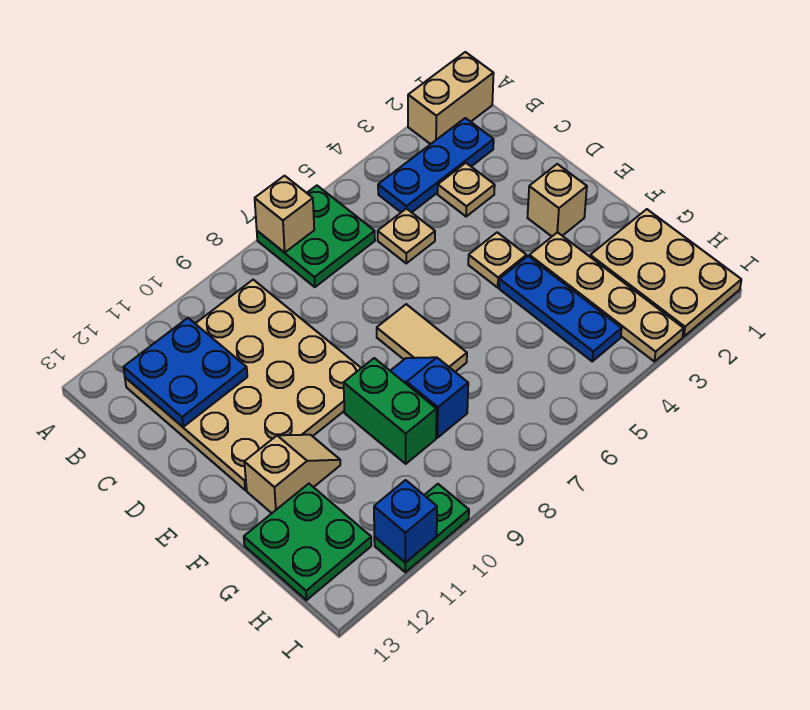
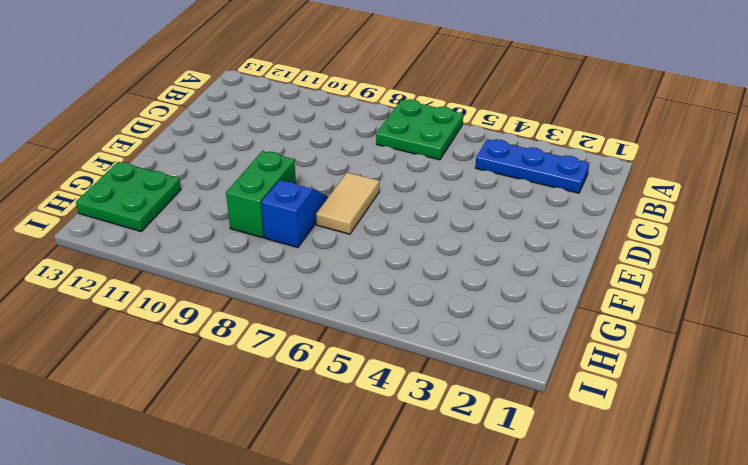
none -> tan 1x2 brick [408,52,494,144]
none -> tan 4x4 plate [125,280,361,490]
none -> tan 1x1 plate [438,163,495,216]

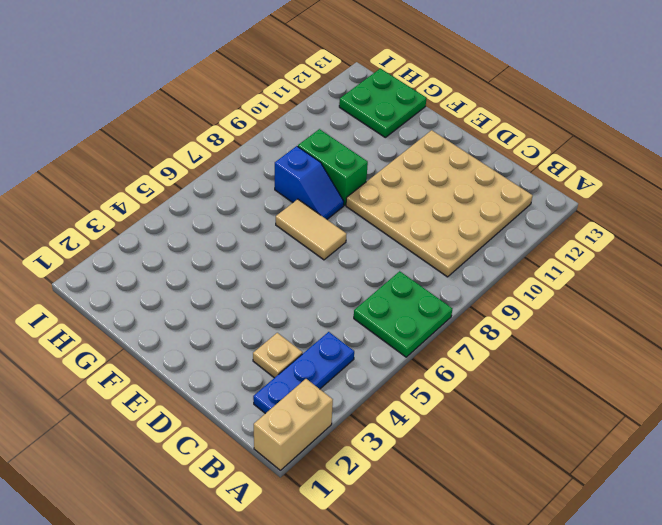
none -> tan 1x1 plate [378,209,435,263]
none -> tan 1x1 brick [527,164,587,236]
none -> tan 1x1 plate [468,232,526,287]

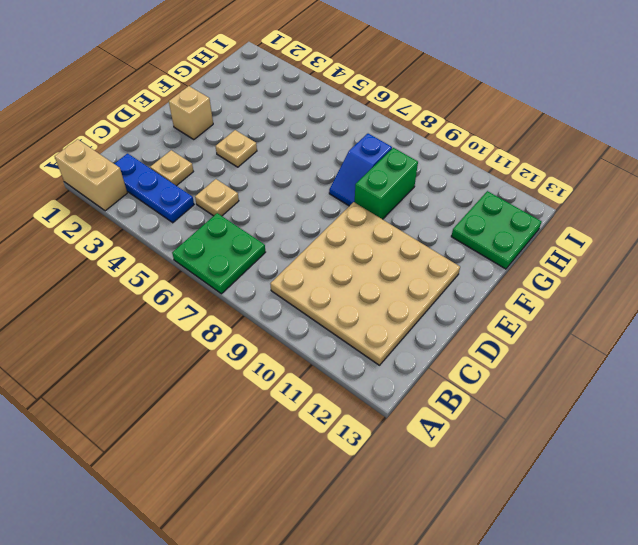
none -> tan 1x2 tile [377,304,467,372]
none -> tan 1x4 plate [529,232,684,362]
none -> blue 1x3 plate [499,256,622,361]

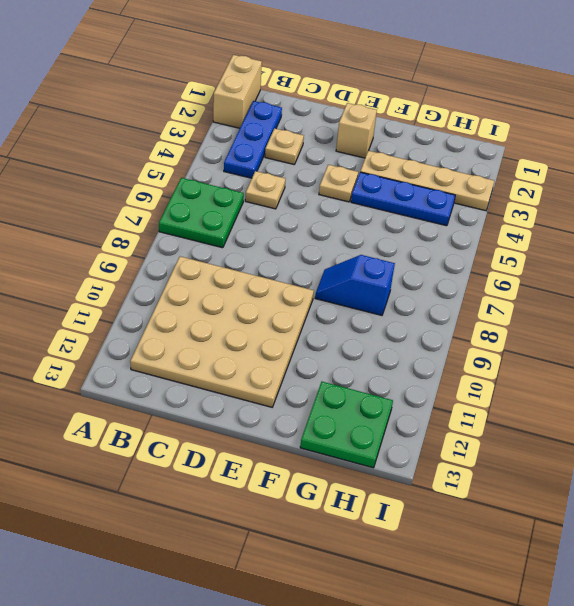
none -> tan 1x2 tile [377,304,467,372]
none -> green 1x2 brick [344,358,436,464]
none -> tan 1x2 slope [244,435,340,513]

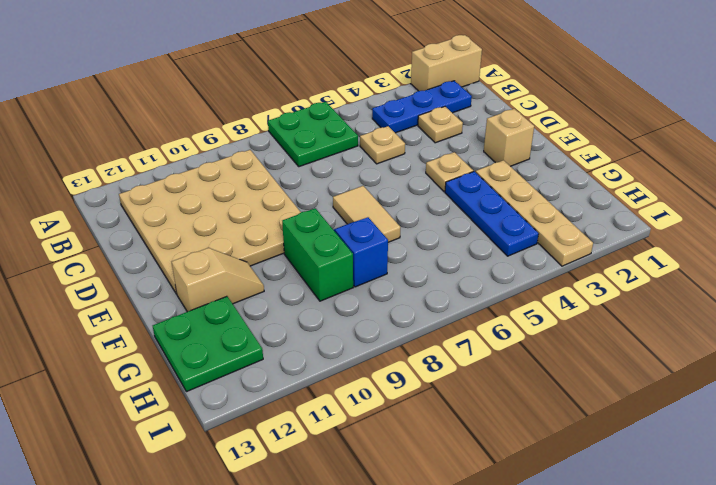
none -> tan 2x3 plate [590,209,741,337]
none -> green 1x2 plate [374,484,469,572]
none -> tan 1x1 brick [255,176,314,253]

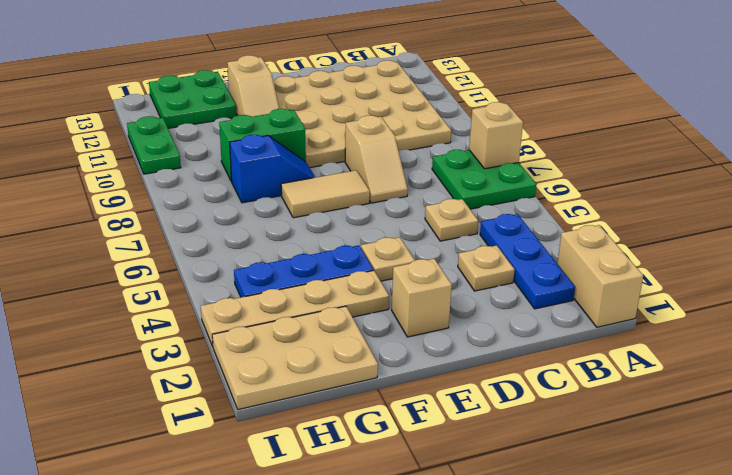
tan 1x2 slope [345,115,408,203] -> none
none -> blue 2x2 plate [124,318,247,427]
none -> blue 1x1 brick [374,480,437,563]

